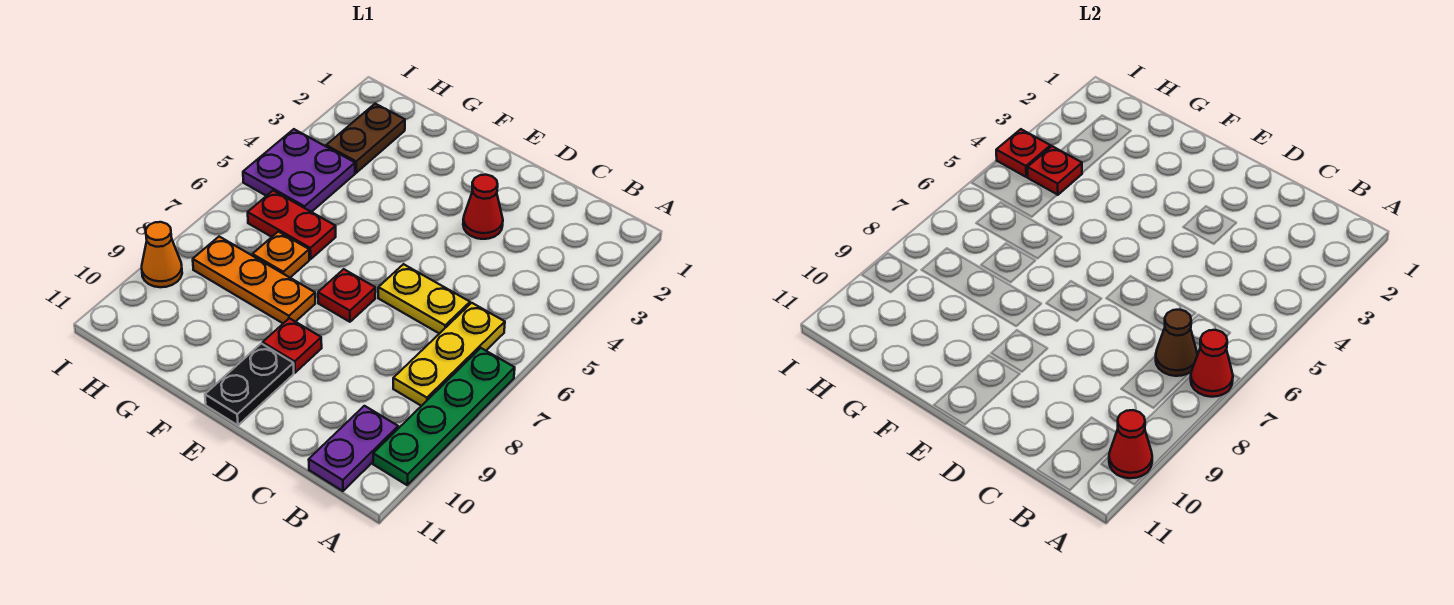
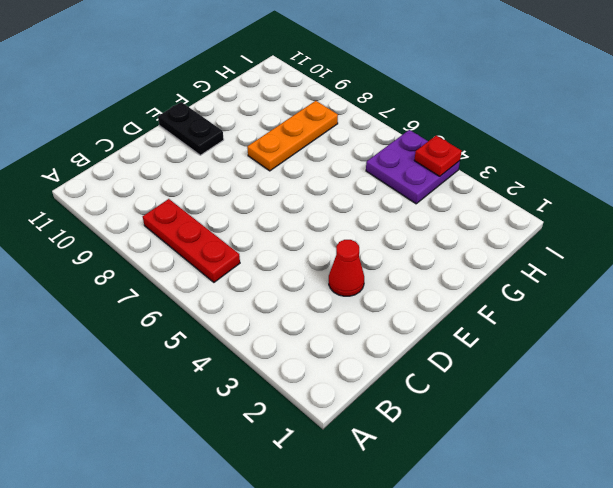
red 1x3 plate [143,199,240,282] -> yellow 1x3 plate [393,303,505,406]
none -> green 1x4 plate [373,348,515,485]
none -> purple 1x2 plate [309,406,398,491]
none -> yellow 1x2 plate [378,264,470,334]

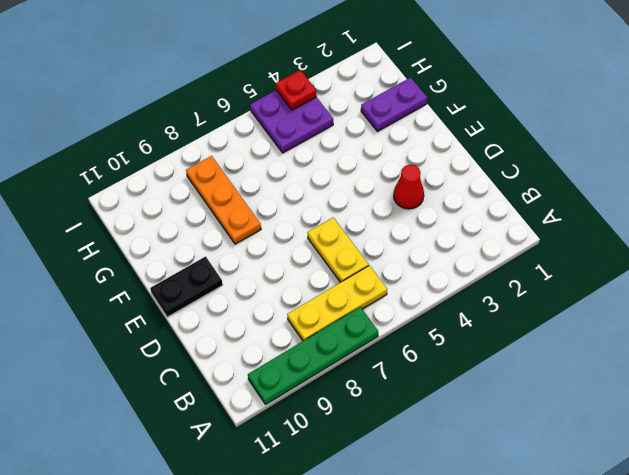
purple 1x2 plate [361,77,427,132] -> purple 1x2 plate moved to [309,406,398,491]
none -> red 1x1 plate [318,269,376,322]
none -> red 1x1 plate [263,318,322,373]
none -> red 1x2 plate [248,191,336,259]

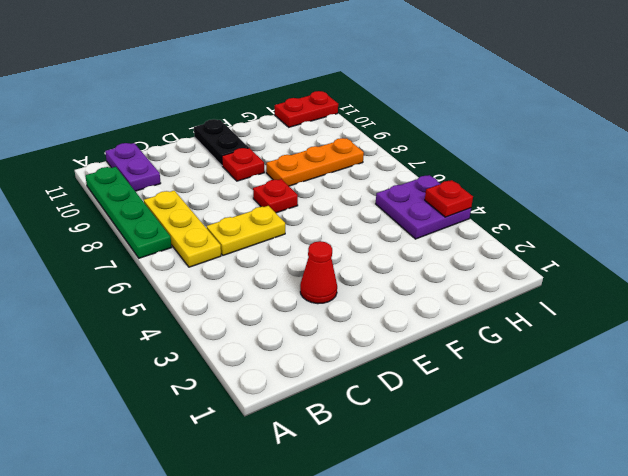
red 1x2 plate [275,91,338,127] -> red 1x2 plate moved to [248,191,336,259]
none -> orange 1x1 plate [252,232,309,277]
none -> brown 1x2 plate [326,104,405,173]
none -> orange 1x1 cone [142,222,182,287]

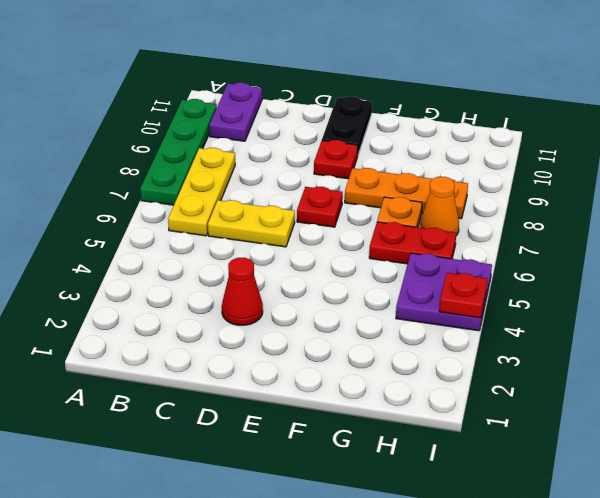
orange 1x1 cone [420,177,459,236] -> orange 1x1 cone moved to [142,222,182,287]
none -> brown 1x2 plate [326,104,405,173]
none -> red 1x1 cone [1191,330,1233,397]
none -> red 1x1 cone [1109,410,1152,478]

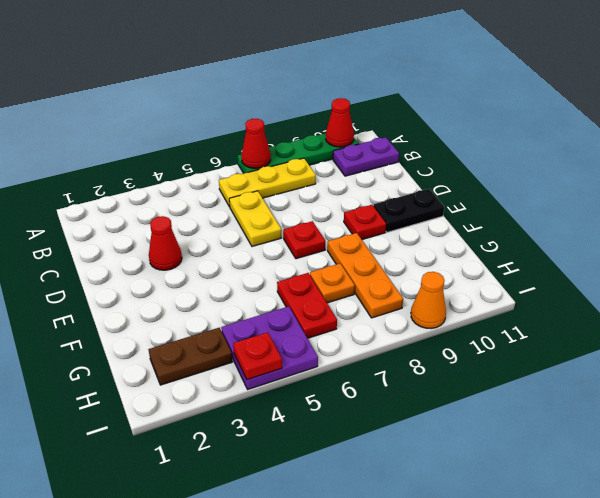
none -> brown 1x1 cone [1156,310,1197,376]
none -> red 1x1 plate [1028,146,1082,195]

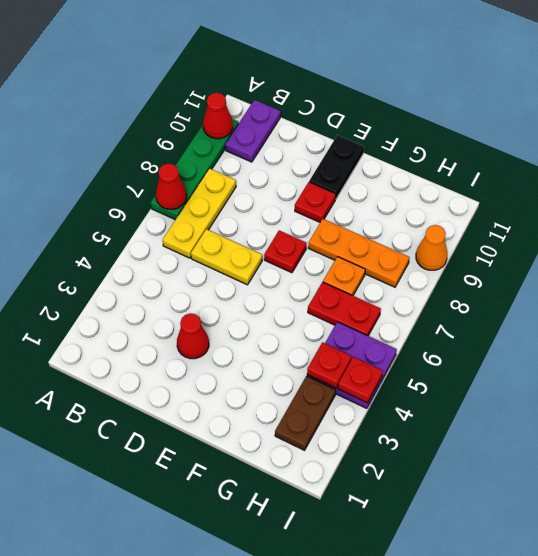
none -> brown 1x1 cone [1156,310,1197,376]

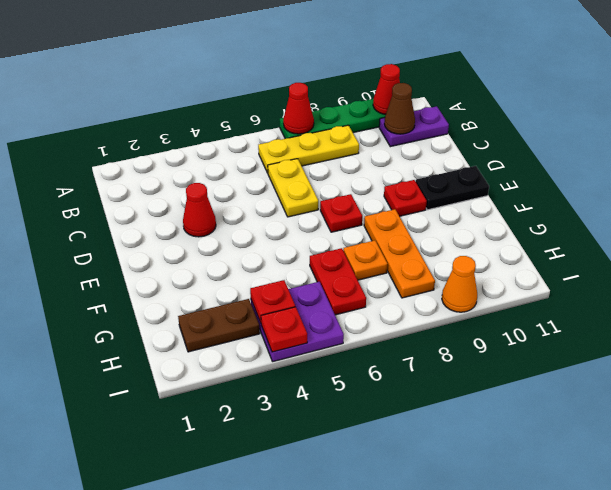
brown 1x1 cone [384,83,415,134] -> brown 1x1 cone moved to [1156,310,1197,376]

